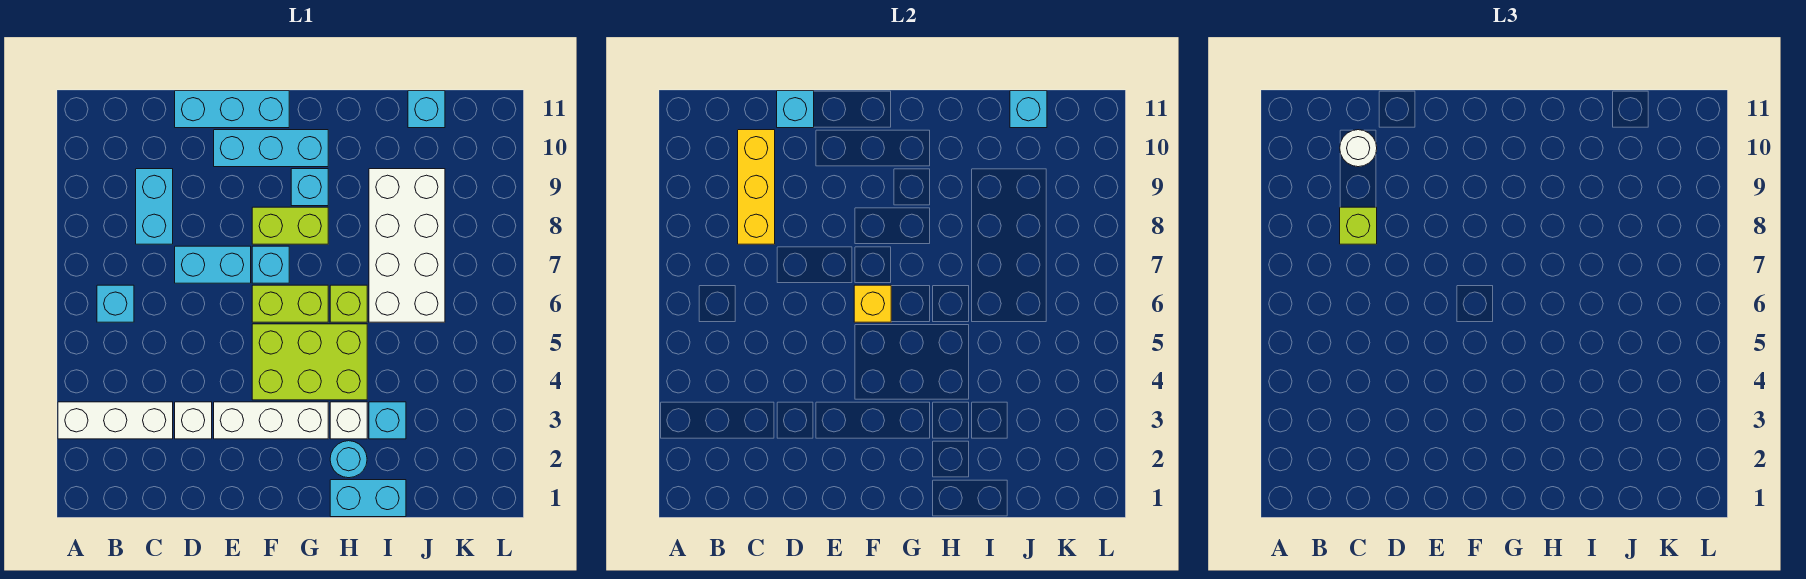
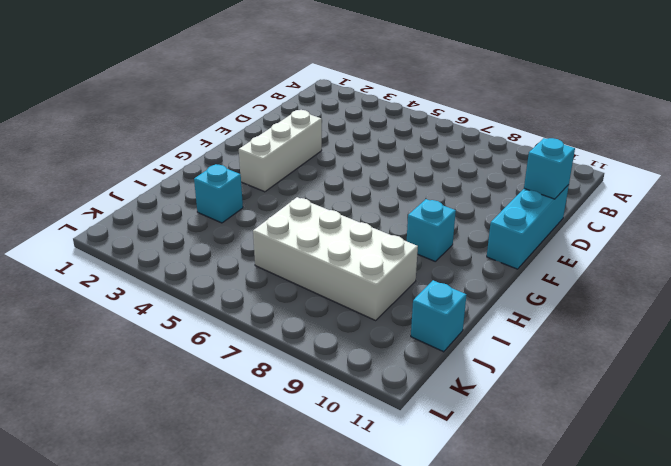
none -> white 1x3 brick [58,402,173,439]
none -> cyan 1x1 brick [97,285,134,322]
none -> cyan 1x2 brick [136,169,173,244]

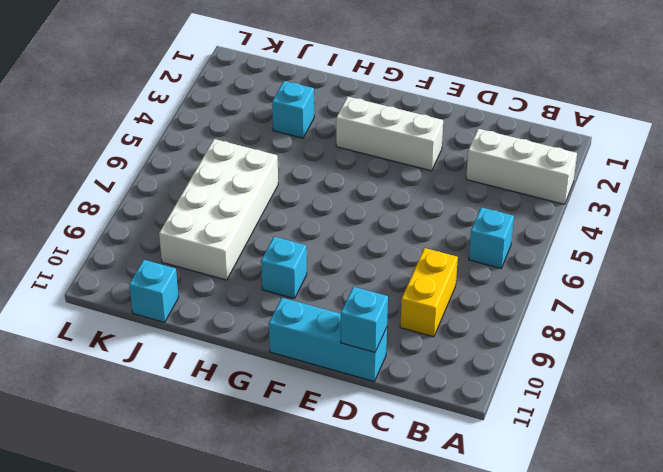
yellow 1x2 brick [400,248,458,337] -> cyan 1x2 brick [136,169,173,244]
none -> white 1x1 brick [175,402,212,439]
none -> cyan 1x2 brick [175,246,251,283]
none -> cyan 1x3 brick [214,130,328,167]

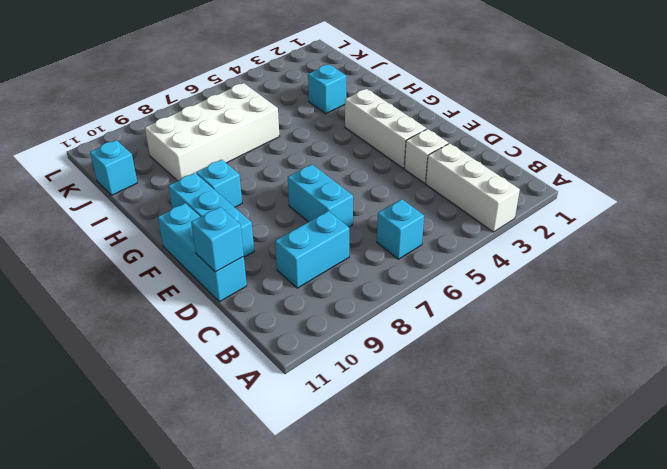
none -> lime 2x3 brick [252,324,367,400]
none -> lime 1x2 brick [252,285,328,322]
none -> cyan 1x1 brick [252,246,289,283]

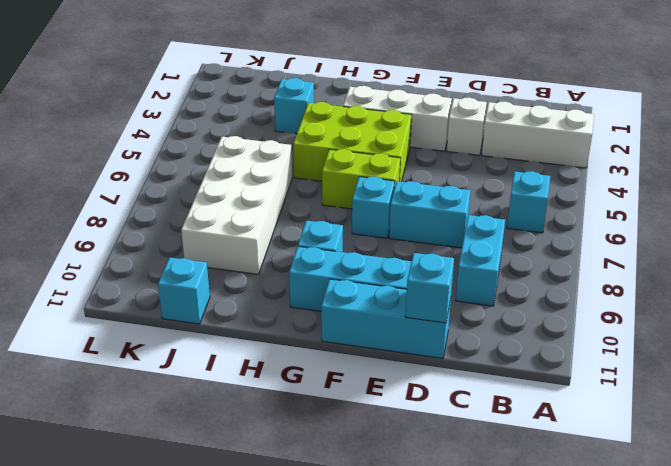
none -> lime 1x2 brick [252,207,328,244]
none -> cyan 1x2 brick [330,480,406,517]
none -> cyan 1x1 round brick [330,441,367,478]

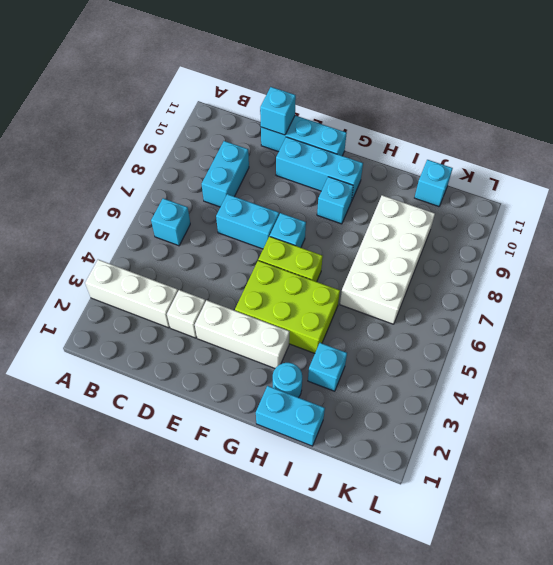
none -> lime 1x2 brick [252,207,328,244]
none -> white 1x1 brick [330,402,367,439]
none -> lime 1x1 brick [330,285,367,322]

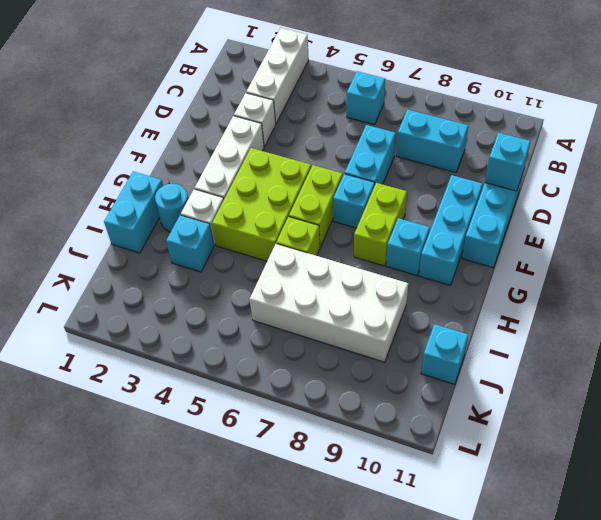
none -> yellow 1x3 brick [738,130,775,244]
none -> yellow 1x1 brick [854,285,891,322]
none -> cyan 1x1 brick [1010,91,1047,128]

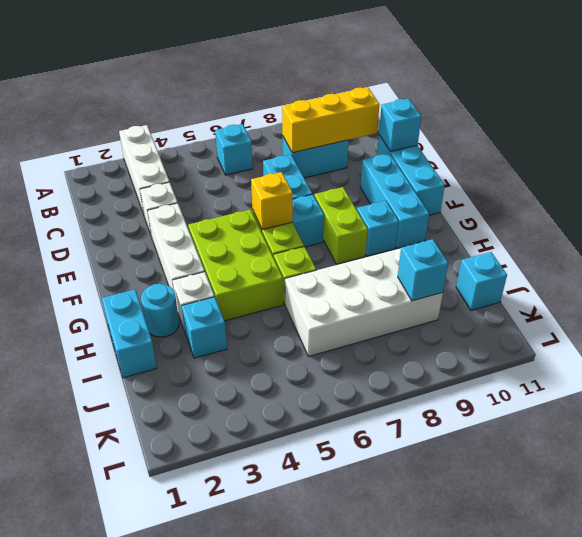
cyan 1x1 brick [398,239,448,301] -> cyan 1x1 brick moved to [1010,91,1047,128]
none -> lime 1x1 brick [1340,207,1377,244]
none -> white 1x1 round brick [1340,130,1377,167]

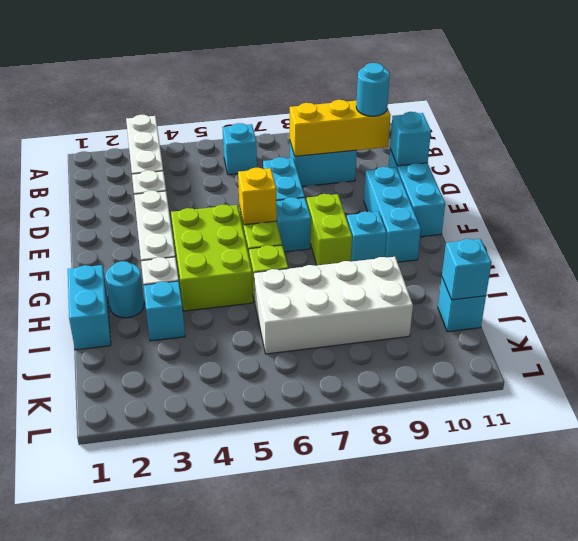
cyan 1x1 round brick [356,63,390,116] -> white 1x1 round brick [1340,130,1377,167]
none -> lime 1x1 brick [1340,207,1377,244]

